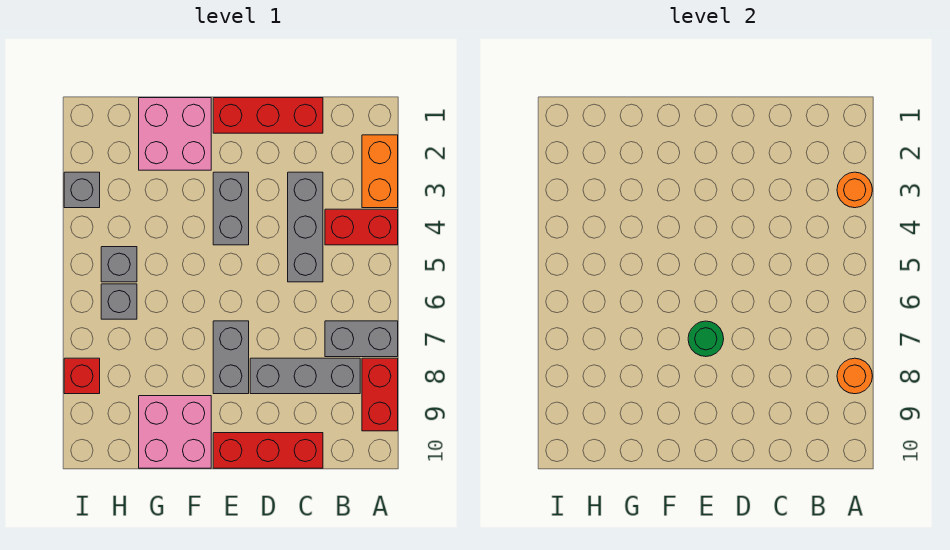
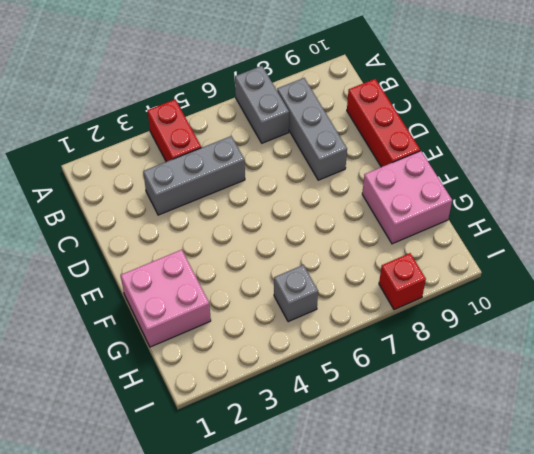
none -> orange 1x2 brick [362,135,398,208]
none -> red 1x2 brick [362,358,398,431]
none -> red 1x3 brick [213,98,323,133]

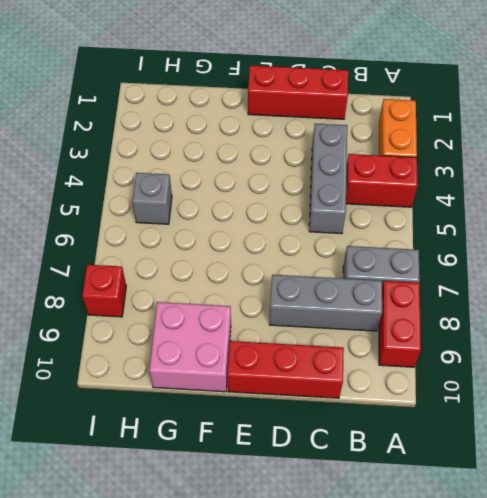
none -> grey 1x2 brick [213,172,249,245]
none -> grey 1x2 brick [213,321,249,394]
none -> pink 2x2 brick [139,98,211,170]

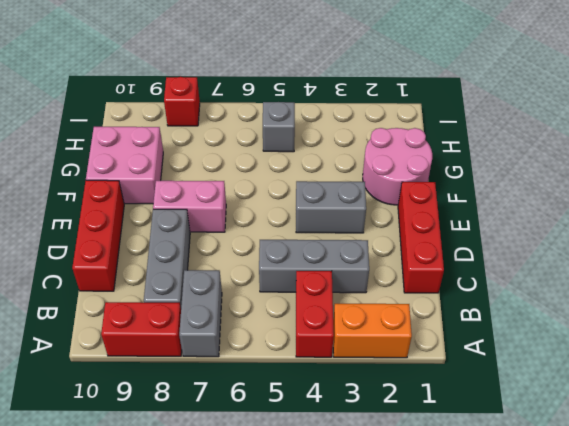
pink 1x2 brick [153,181,226,232] -> grey 1x2 brick [213,321,249,394]
pink 2x2 round brick [363,128,432,205] -> pink 2x2 brick [139,98,211,170]
none -> grey 1x1 brick [101,284,137,319]
none -> grey 1x1 brick [64,172,100,208]
none -> orange 1x1 round brick [837,172,872,208]

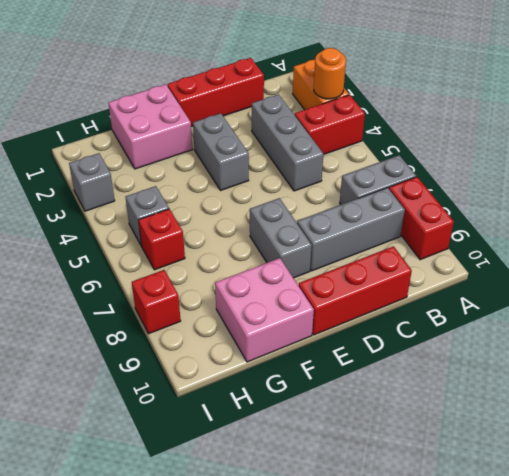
red 1x1 brick [139,209,185,270] -> grey 1x1 brick [101,284,137,319]
none -> orange 1x1 round brick [837,358,872,394]
none -> green 1x1 round brick [688,321,724,357]

